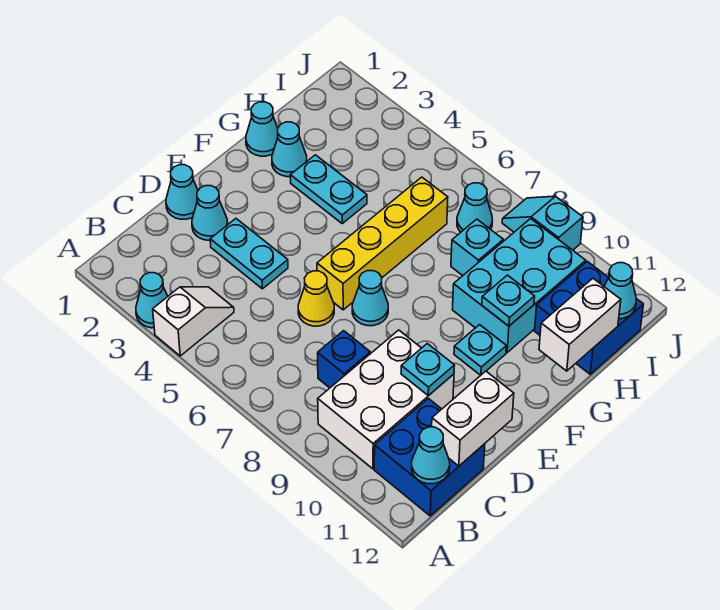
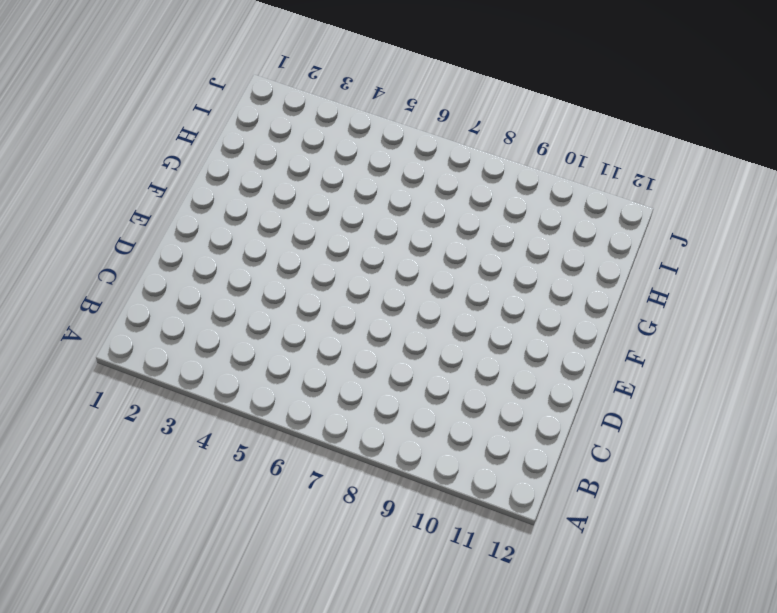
none -> cyan 1x1 cone [136,273,168,328]
none -> white 1x2 slope [153,287,234,356]
none -> white 2x3 brick [318,330,454,469]

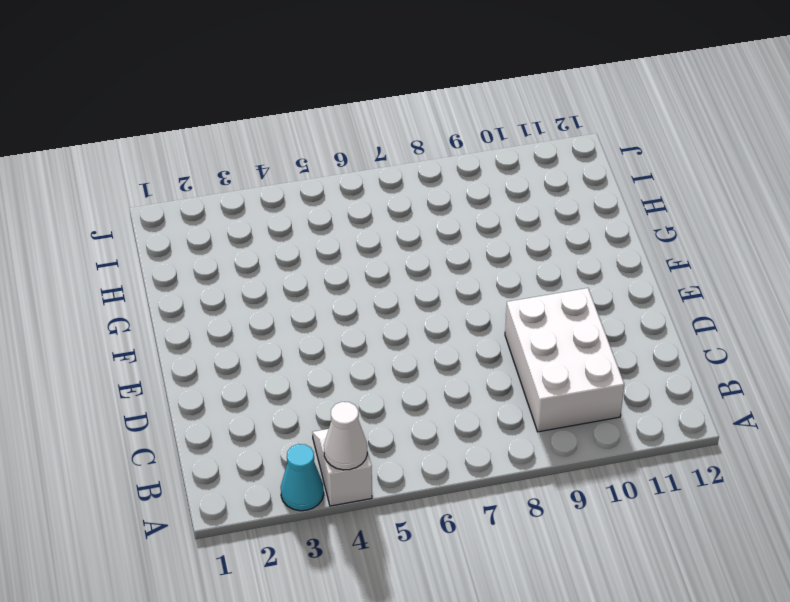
white 1x1 cone [324,402,367,470] -> none
none -> blue 2x2 brick [374,399,485,516]
none -> blue 1x1 brick [318,331,370,388]
none -> cyan 1x1 cone [166,165,198,219]

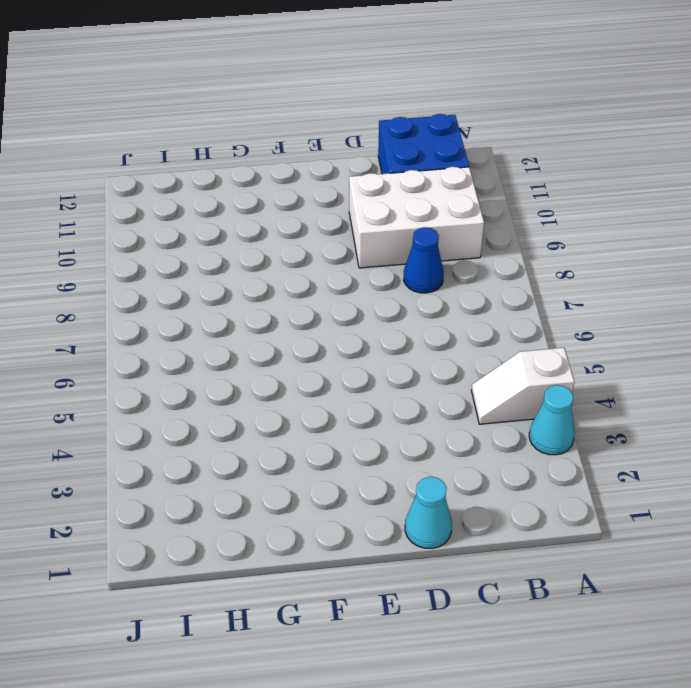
blue 1x1 cone [404,227,444,293] -> blue 1x1 brick [318,331,370,388]
none -> cyan 1x1 cone [192,186,228,240]
none -> cyan 1x2 plate [210,219,288,289]
none -> yellow 1x1 cone [298,271,334,326]

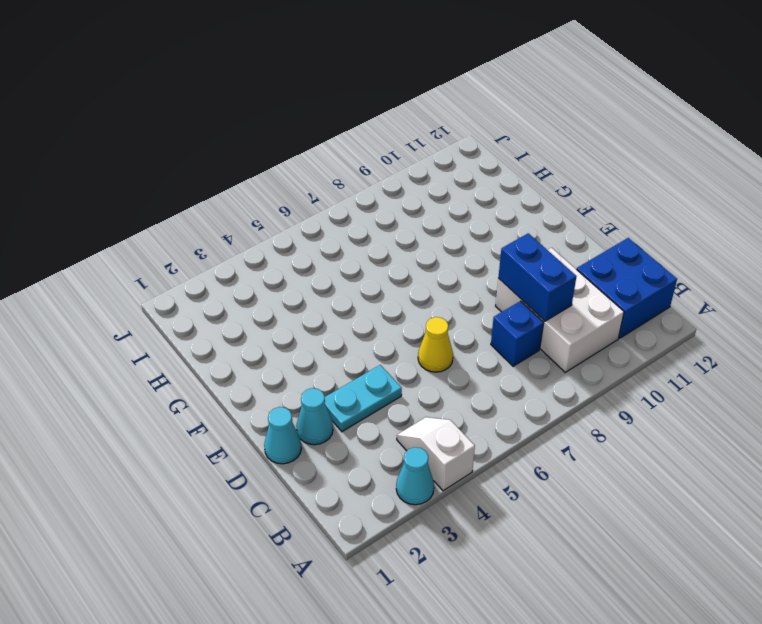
blue 1x2 brick [498,233,577,321] -> none
none -> yellow 1x4 brick [317,177,448,310]
none -> cyan 1x1 cone [352,271,388,326]
none -> cyan 1x1 plate [454,325,506,375]

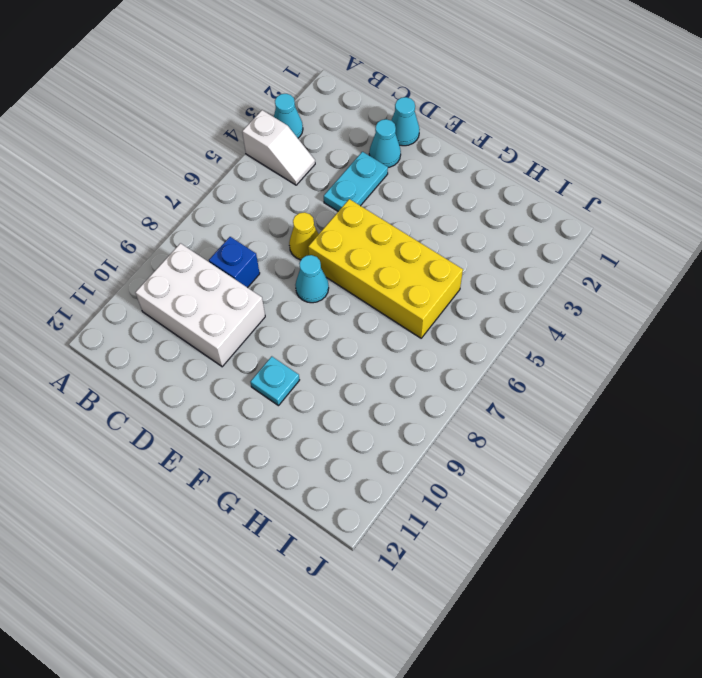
yellow 2x4 brick [308,199,463,338] -> yellow 1x4 brick [317,177,448,310]
none -> blue 2x2 brick [374,399,485,516]
none -> cyan 1x1 cone [246,102,278,156]
none -> cyan 1x1 cone [272,122,307,177]

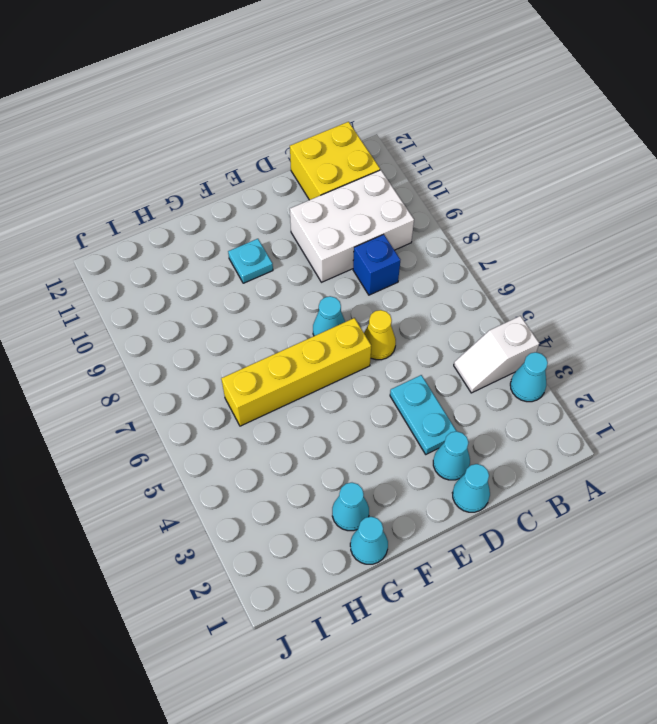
yellow 2x2 brick [290,122,380,200] -> blue 2x2 brick [374,399,485,516]
none -> cyan 1x2 plate [290,155,367,223]
none -> cyan 2x3 brick [453,219,586,353]
none -> cyan 1x1 brick [451,219,503,276]

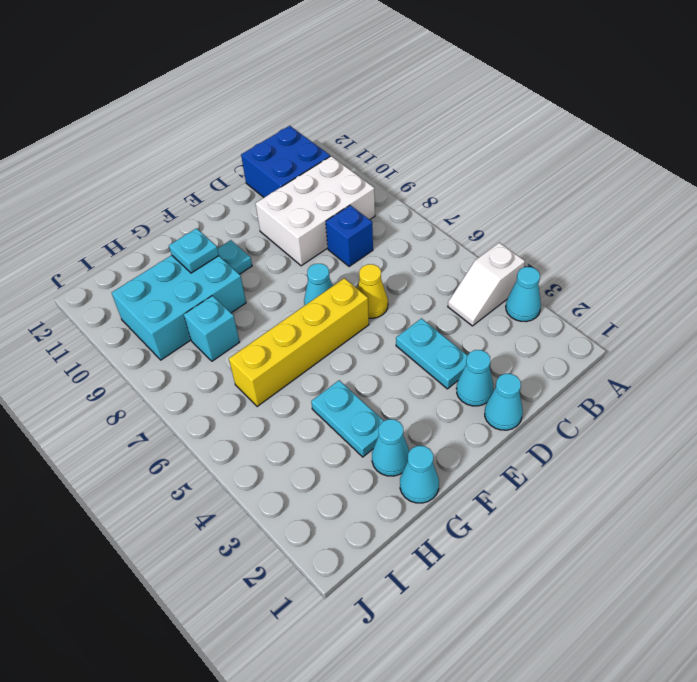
none -> blue 2x2 brick [535,261,643,374]
none -> cyan 1x1 cone [457,183,492,232]
none -> cyan 1x2 slope [502,196,583,250]

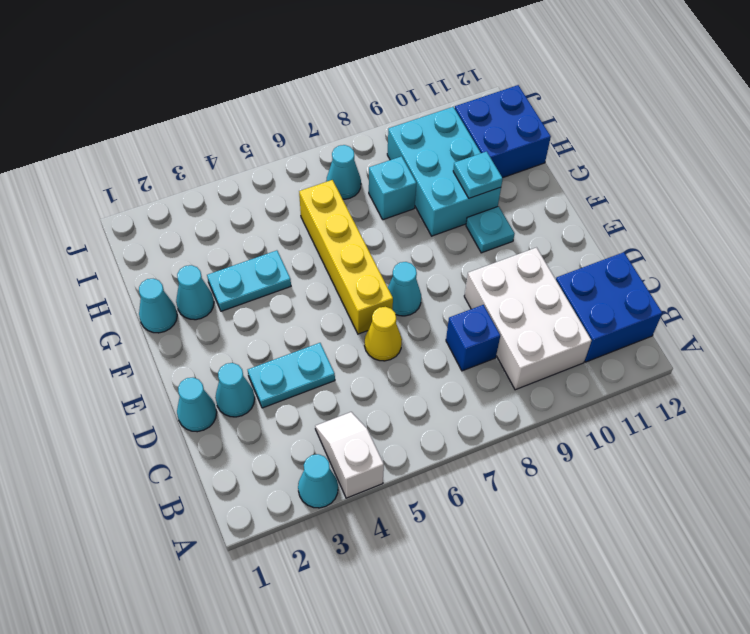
none -> cyan 1x2 slope [502,196,583,250]
none -> cyan 1x1 cone [412,427,450,484]
none -> white 1x2 brick [432,371,514,466]

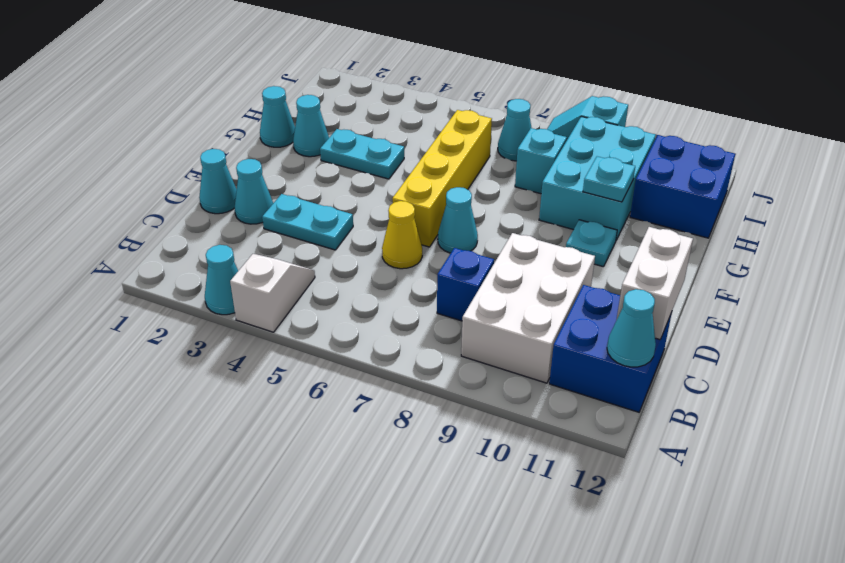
none -> cyan 1x1 plate [401,344,455,396]
none -> white 1x2 brick [539,279,621,371]
none -> cyan 1x1 cone [604,263,636,319]

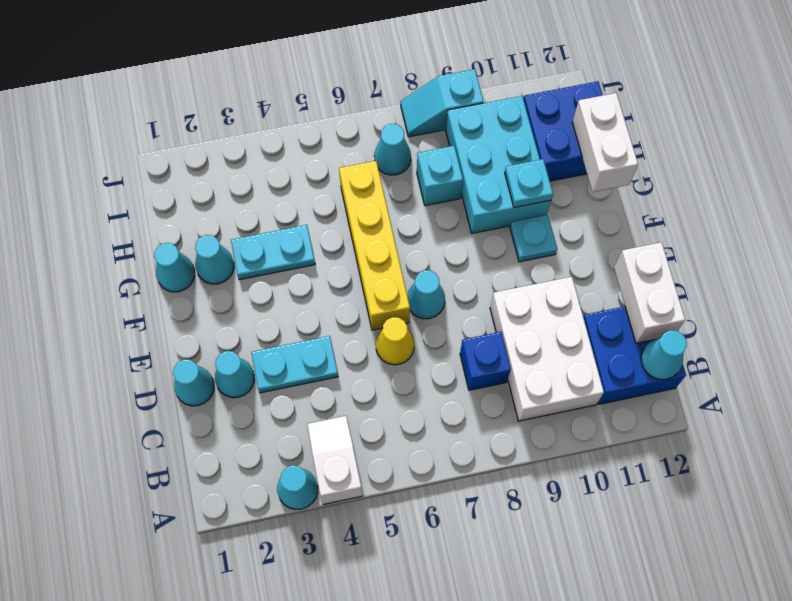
none -> cyan 1x1 plate [401,344,455,396]
none -> cyan 1x1 cone [604,263,636,319]

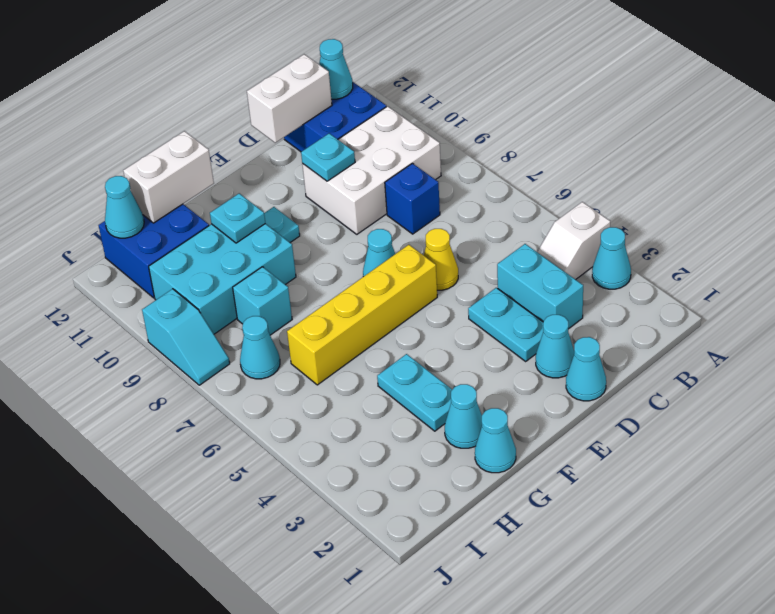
cyan 1x2 brick [497,244,583,329] -> none

